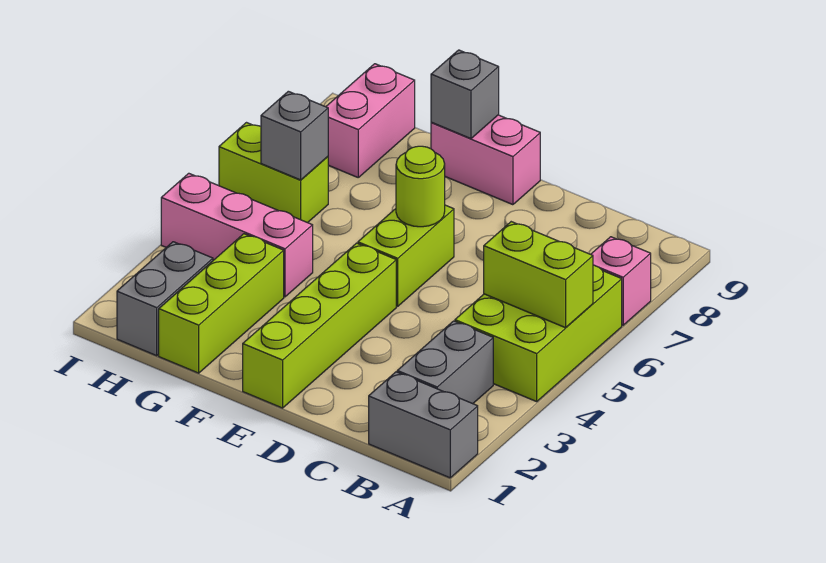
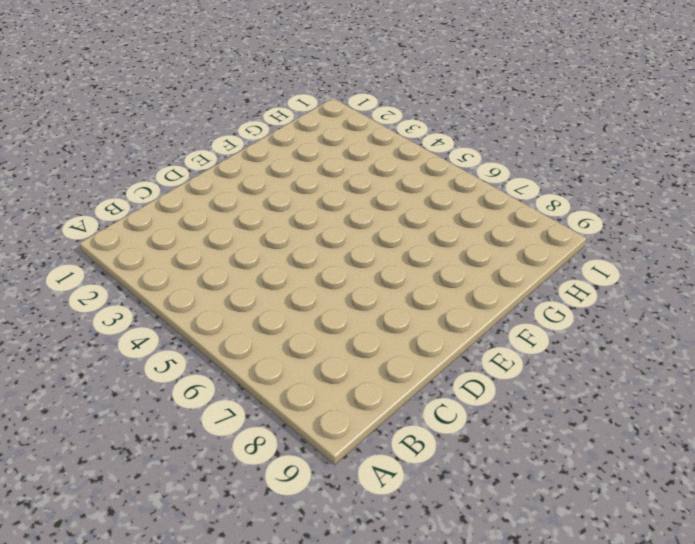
none -> grey 1x2 brick [369,372,478,478]
none -> lime 2x3 brick [455,265,622,402]
none -> pink 1x1 brick [591,237,651,325]

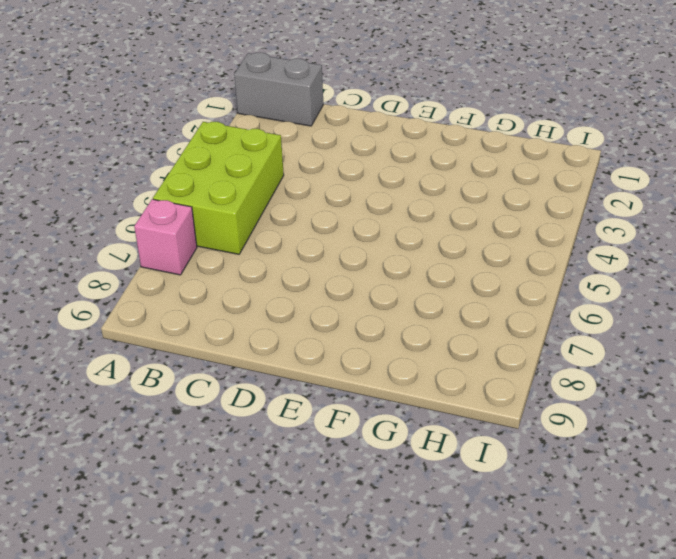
none -> grey 1x2 brick [397,321,493,404]
none -> lime 1x4 brick [243,243,396,408]
none -> lime 1x2 brick [358,205,454,306]

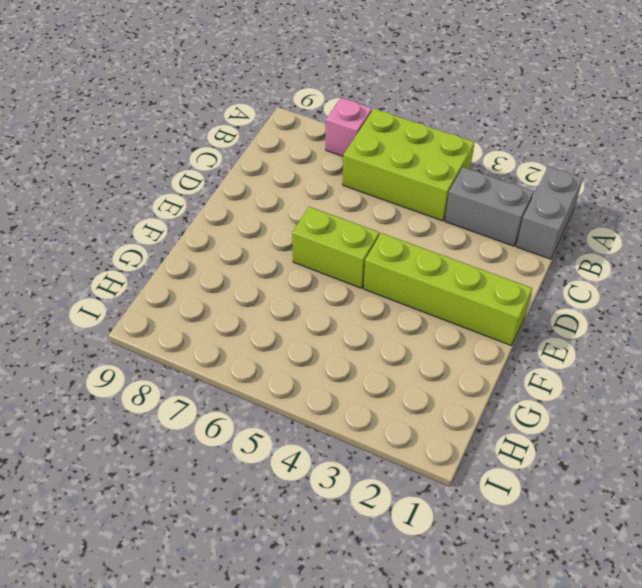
none -> pink 1x2 brick [431,115,540,205]
none -> lime 1x3 brick [159,234,284,373]
none -> pink 1x3 brick [161,173,313,297]

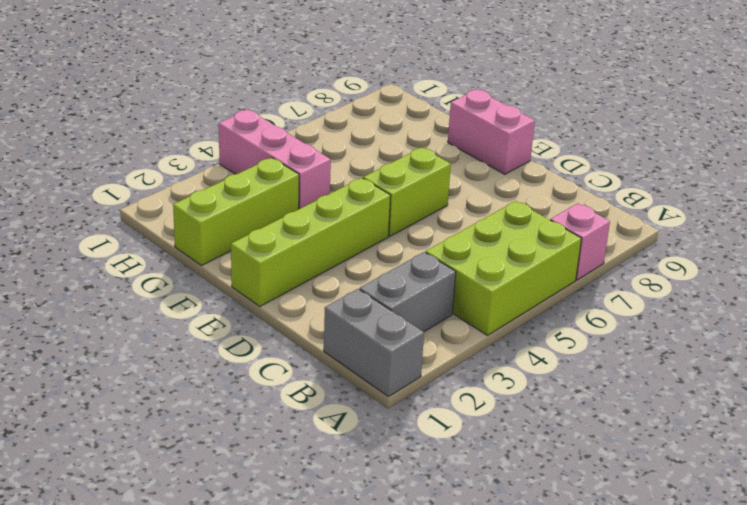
none -> grey 1x2 brick [117,242,213,356]
none -> lime 1x2 brick [219,123,328,223]
none -> pink 1x2 brick [326,64,415,177]

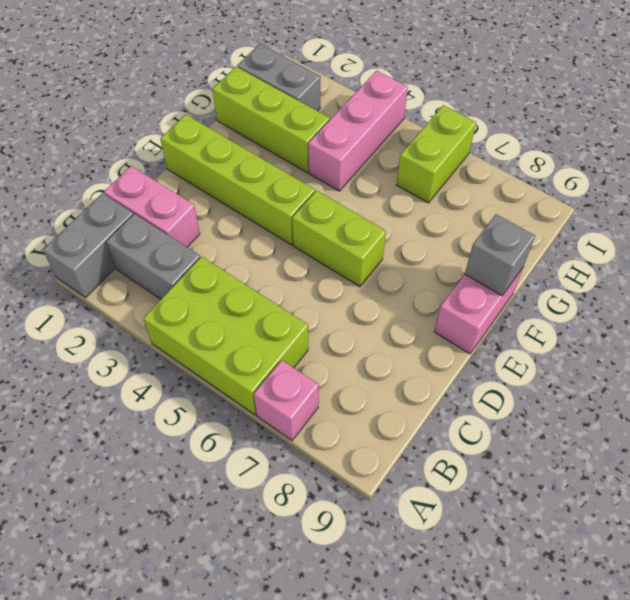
pink 1x2 brick [104,166,200,247] -> pink 1x2 brick moved to [326,64,415,177]
none -> lime 1x2 brick [484,222,593,328]
none -> lime 1x1 round brick [396,146,445,227]
none -> grey 1x1 brick [261,91,328,180]

